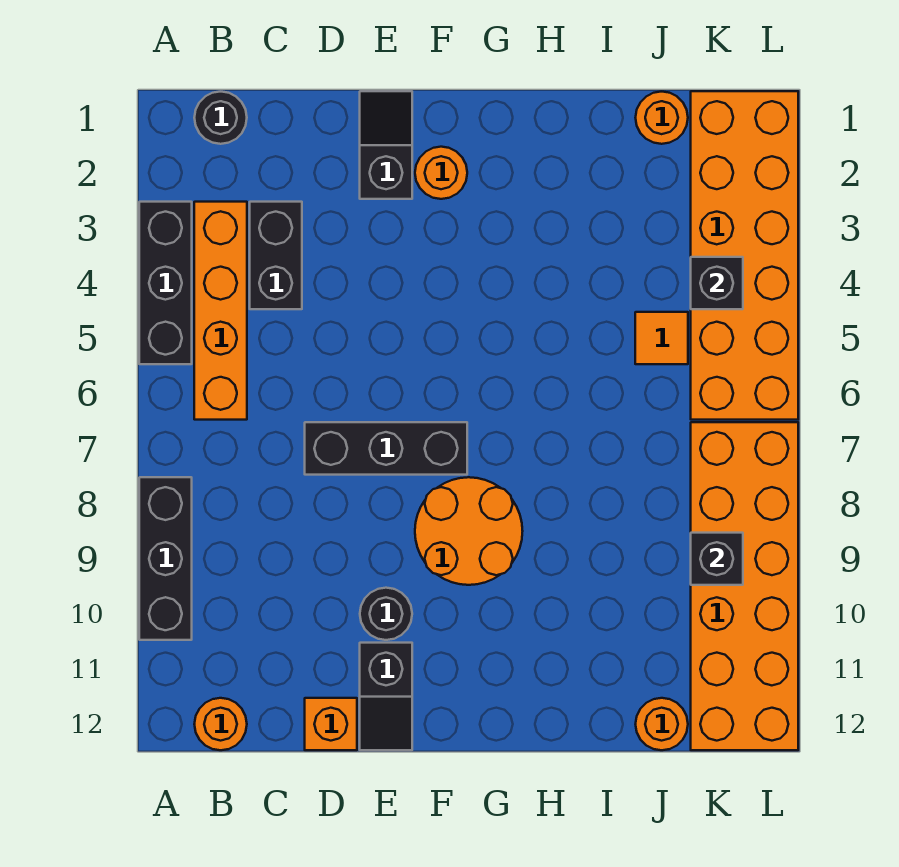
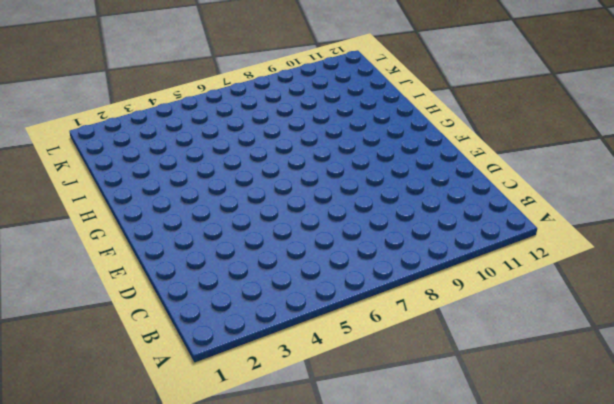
none -> black 1x3 brick [139,202,192,364]
none -> black 1x3 brick [139,477,192,640]
none -> black 1x1 round brick [194,92,247,144]

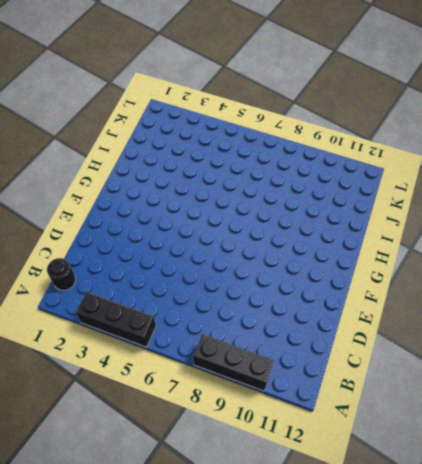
none -> orange 1x4 brick [194,202,247,420]
none -> orange 1x1 round brick [194,698,247,750]
none -> black 1x2 brick [250,202,302,309]

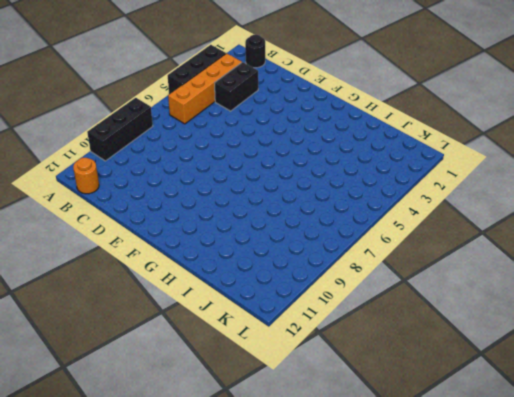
none -> black 1x3 brick [305,422,467,475]
none -> orange 1x1 brick [305,698,357,750]
none -> black 1x2 slope [360,91,412,199]

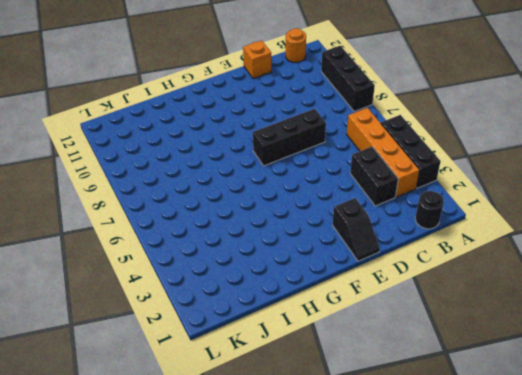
none -> black 1x1 round brick [360,588,412,640]
none -> black 1x2 slope [360,643,412,750]
none -> orange 1x1 round brick [415,147,467,199]

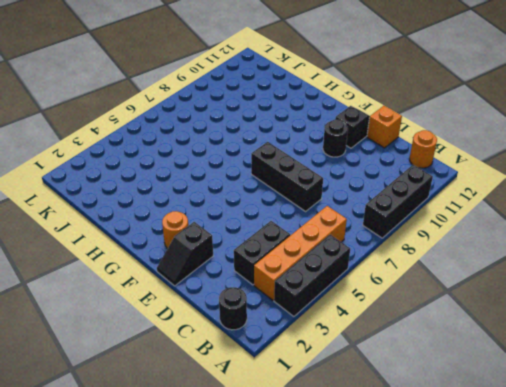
none -> orange 2x2 round brick [415,477,523,585]
none -> orange 1x1 round brick [635,92,688,144]
none -> orange 1x1 tile [635,312,688,364]

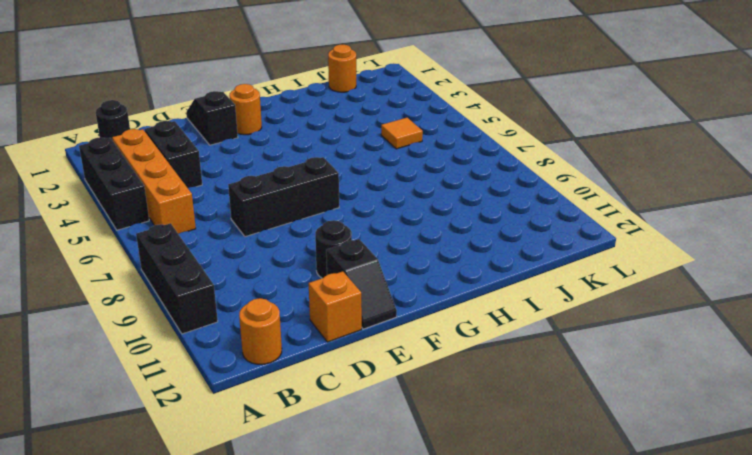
none -> orange 2x2 round brick [415,477,523,585]
none -> orange 1x1 round brick [636,698,688,750]
none -> orange 2x6 brick [691,91,798,420]

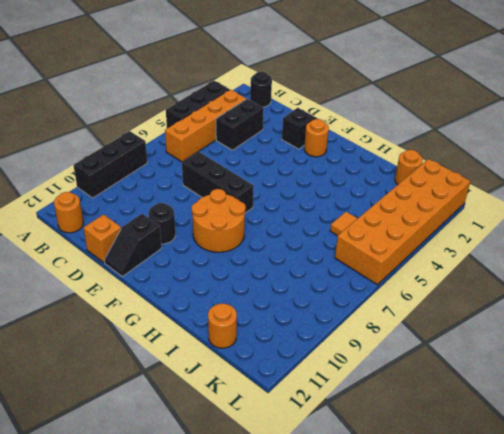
none -> orange 2x6 brick [691,422,798,750]
none -> black 1x1 brick [691,257,743,309]
none -> black 1x1 brick [691,533,743,585]

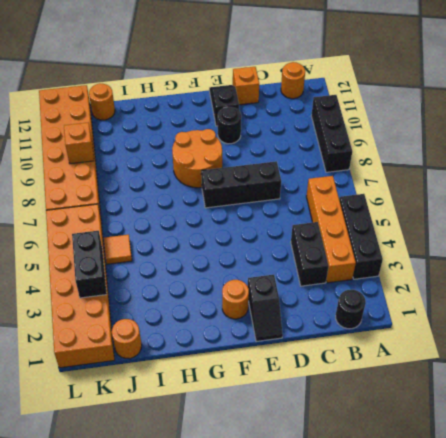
black 1x2 brick [72,231,107,298] -> black 1x1 brick [691,257,743,309]
orange 1x1 brick [64,122,94,164] -> black 1x1 brick [691,533,743,585]

